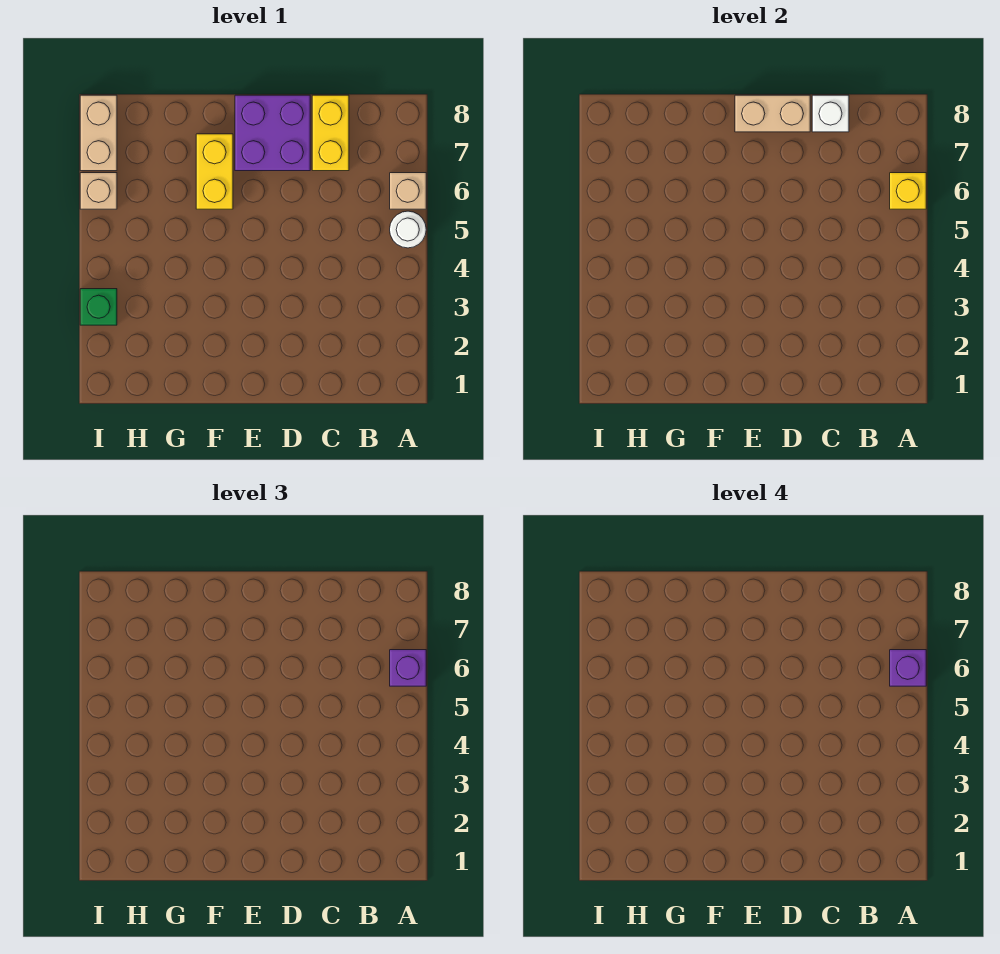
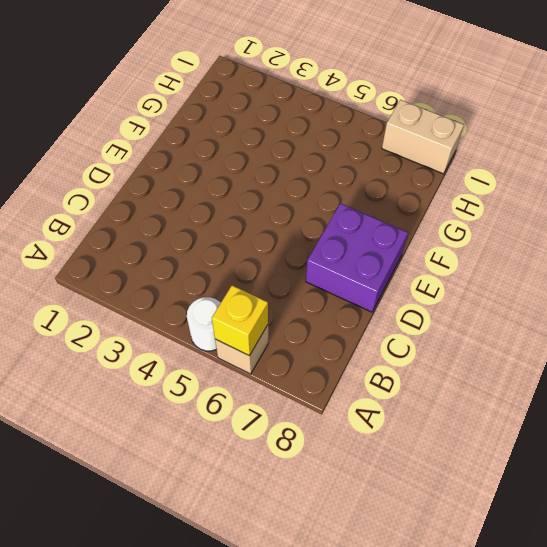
none -> yellow 1x2 brick [312,95,349,171]
none -> yellow 1x2 brick [196,134,233,209]
none -> green 1x1 brick [80,289,117,325]

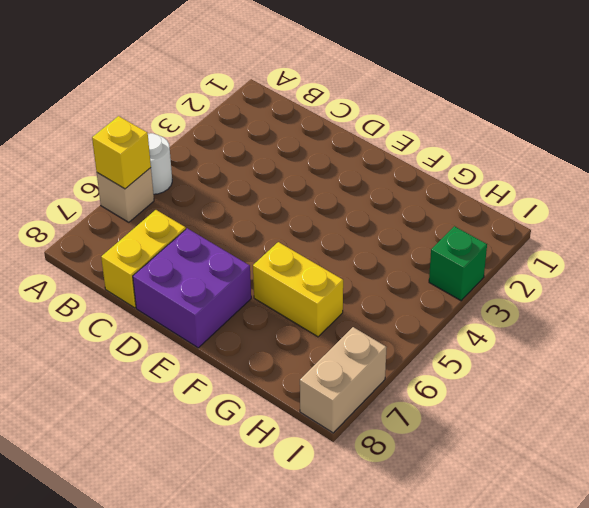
yellow 1x2 brick [253,242,343,337] -> yellow 1x2 brick turned to [196,134,233,209]
none -> tan 1x1 brick [80,173,117,209]
none -> white 1x1 brick [812,95,849,132]
none -> tan 1x2 brick [735,95,810,132]

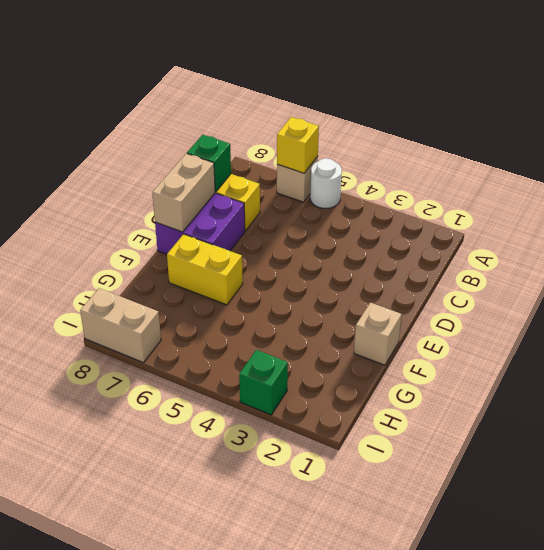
green 1x1 brick [187,135,231,192] -> white 1x1 brick [812,95,849,132]
tan 1x1 brick [354,303,402,365] -> tan 1x1 brick moved to [80,173,117,209]
none -> purple 1x1 brick [390,650,426,686]
none -> purple 1x1 brick [890,650,926,686]

